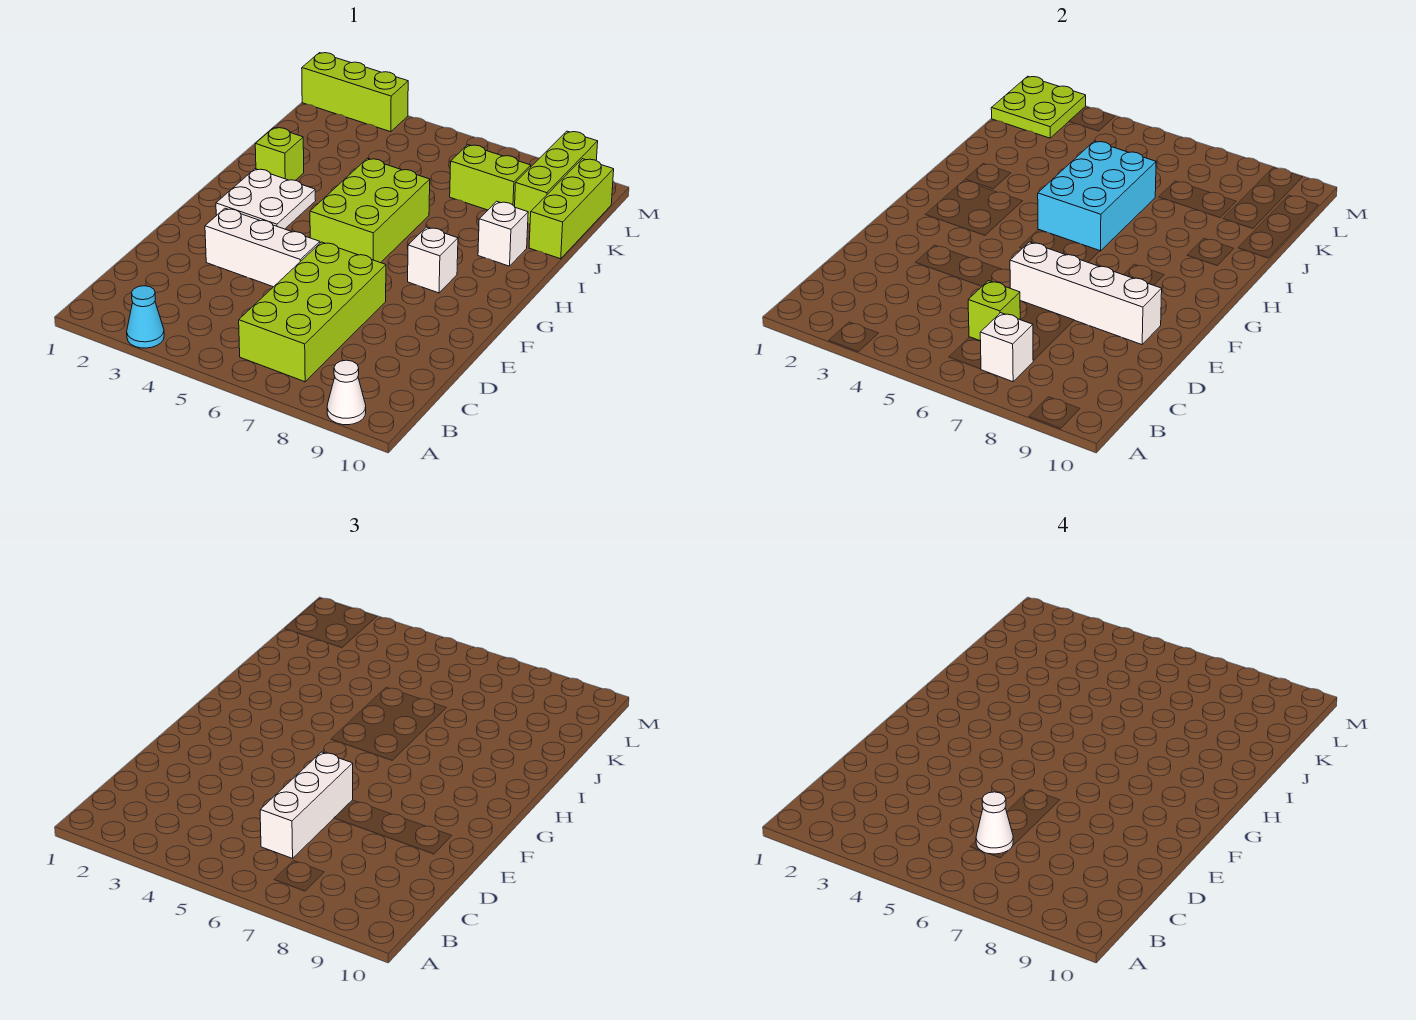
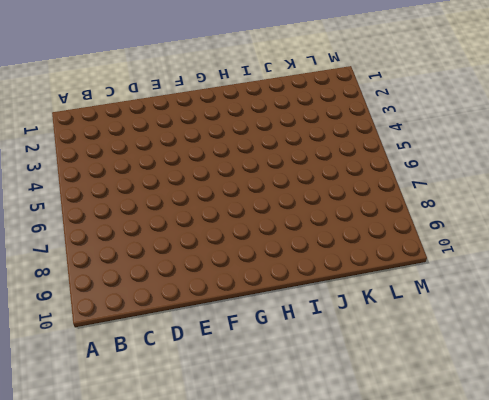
none -> cyan 1x1 cone [127,286,164,348]
none -> white 1x1 cone [327,360,366,425]
none -> lime 2x4 brick [239,242,386,382]

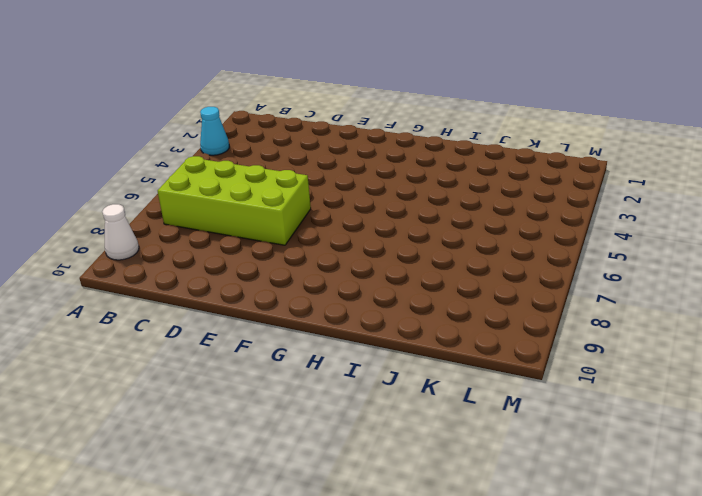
none -> white 1x3 brick [205,208,320,287]
none -> white 2x2 plate [216,169,316,229]
none -> lime 2x3 brick [310,158,430,263]

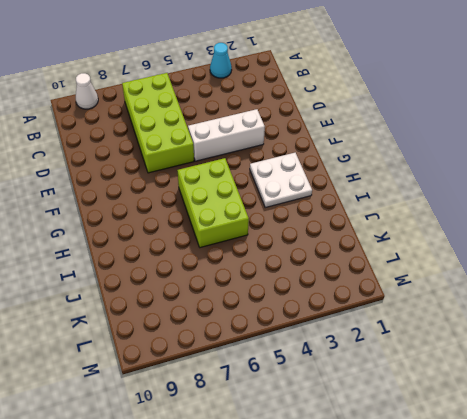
none -> white 1x1 brick [408,227,458,293]
none -> lime 1x1 brick [255,127,304,180]
none -> white 1x1 brick [478,201,528,266]

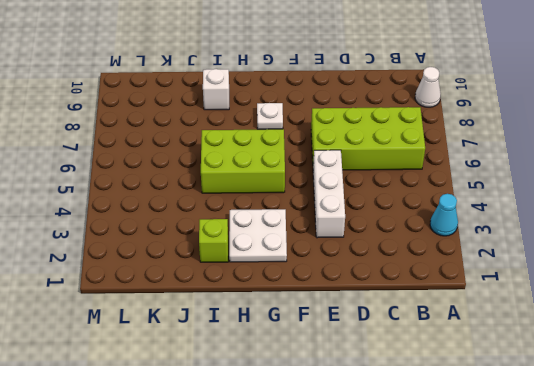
white 1x1 plate [257,103,283,129] -> white 1x1 brick [408,227,458,293]
none -> lime 1x3 brick [529,159,614,259]
none -> lime 1x2 brick [450,145,531,210]
none -> lime 1x3 brick [515,131,598,224]

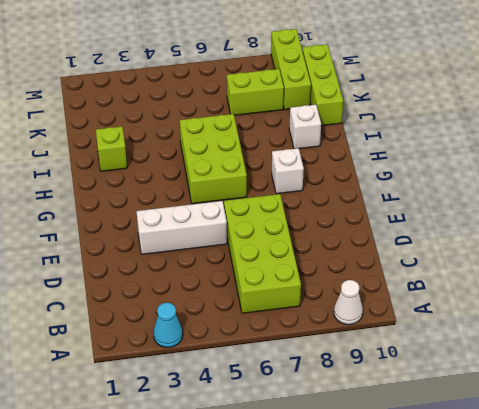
none -> white 2x2 plate [216,169,316,229]
none -> lime 1x3 brick [302,53,408,132]
none -> white 1x1 brick [980,313,1033,382]

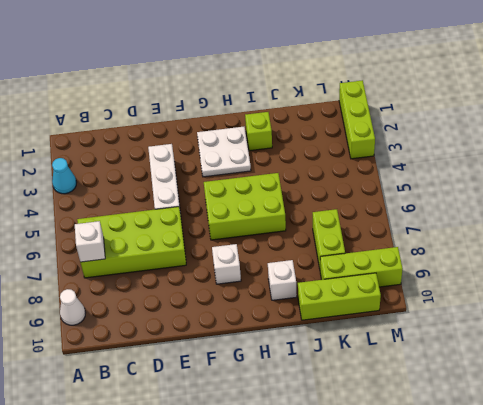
none -> lime 1x1 brick [968,281,1020,341]
none -> white 1x4 brick [1010,242,1162,345]
none -> cyan 2x3 brick [1038,141,1156,251]

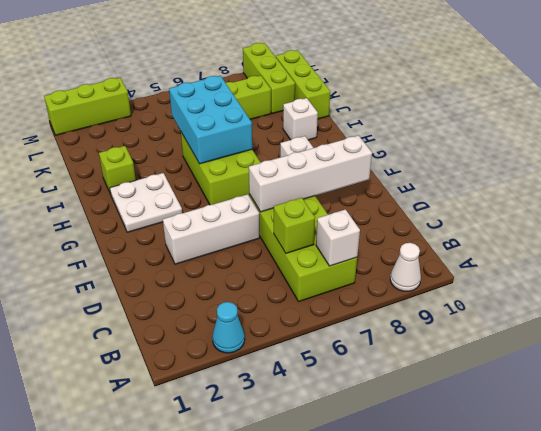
none -> lime 2x2 plate [991,76,1086,138]
none -> white 1x3 brick [260,752,353,858]
none -> white 1x1 cone [976,792,1013,854]

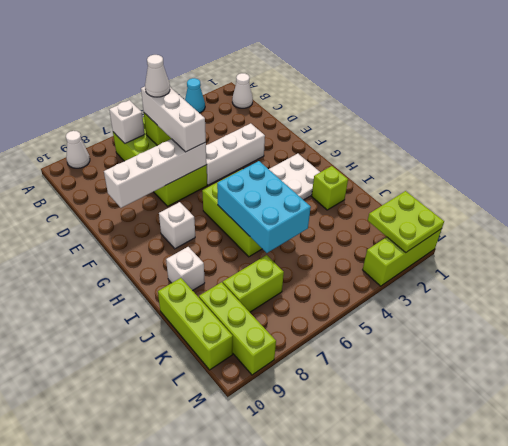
white 1x1 cone [232,73,253,108] -> none

